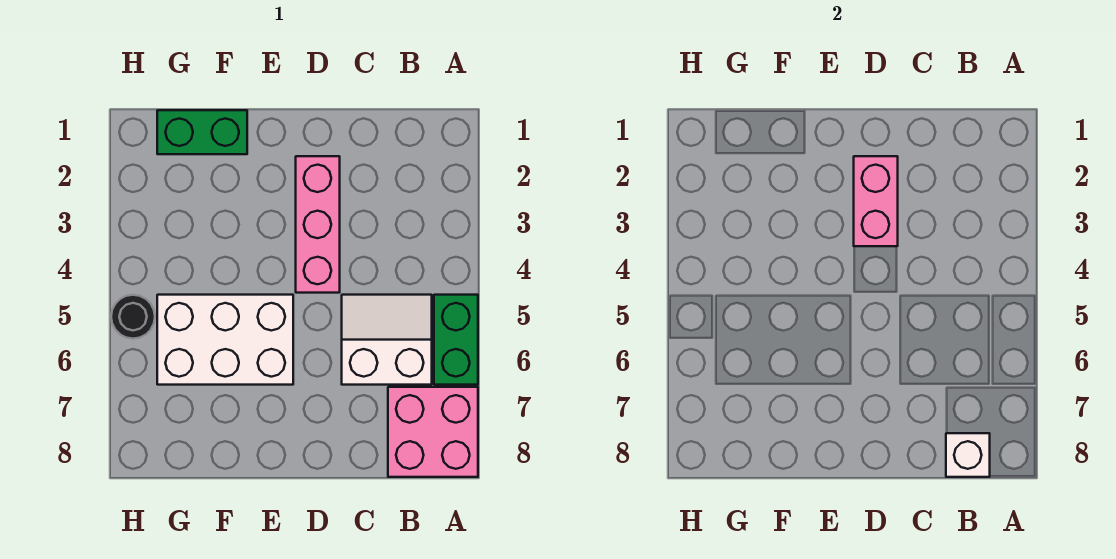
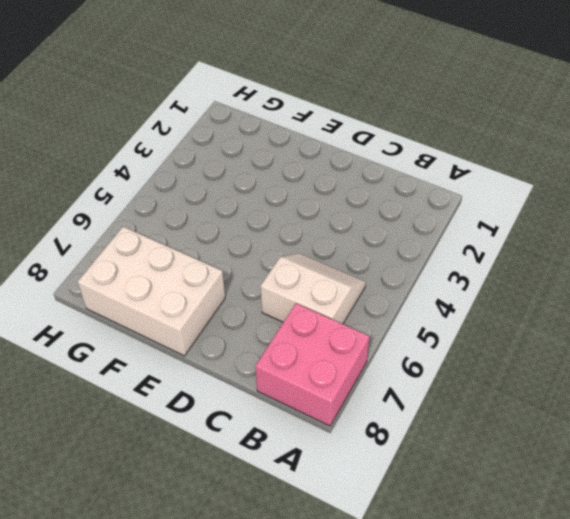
white 2x3 brick [78,227,225,356] -> white 2x3 brick moved to [157,295,293,385]
none -> green 1x2 brick [434,295,478,385]
none -> pink 1x3 brick [296,156,340,293]

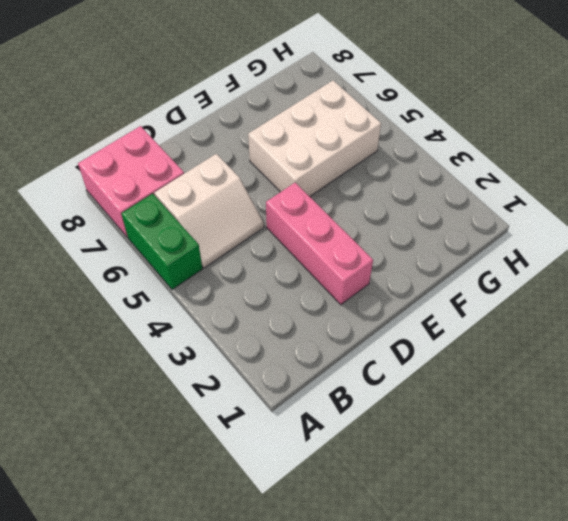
none -> green 1x2 brick [157,110,247,154]
none -> black 1x1 round brick [111,295,155,339]

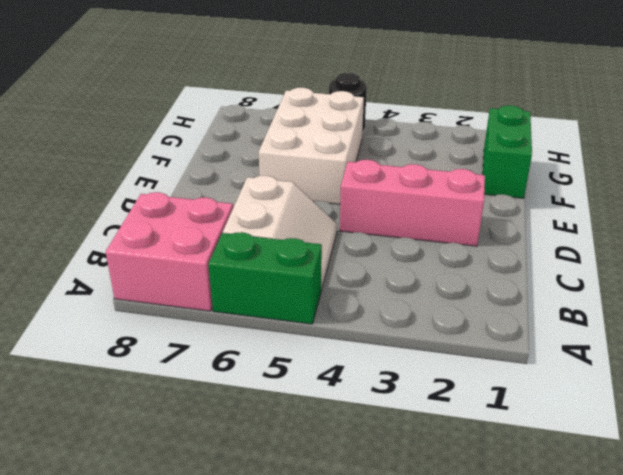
none -> white 1x1 brick [946,433,990,477]
none -> pink 1x2 brick [854,156,898,246]

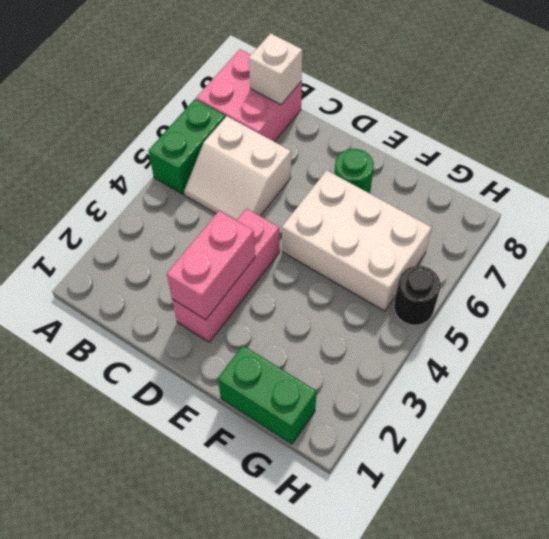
green 1x1 round brick [334,149,374,193] -> none

